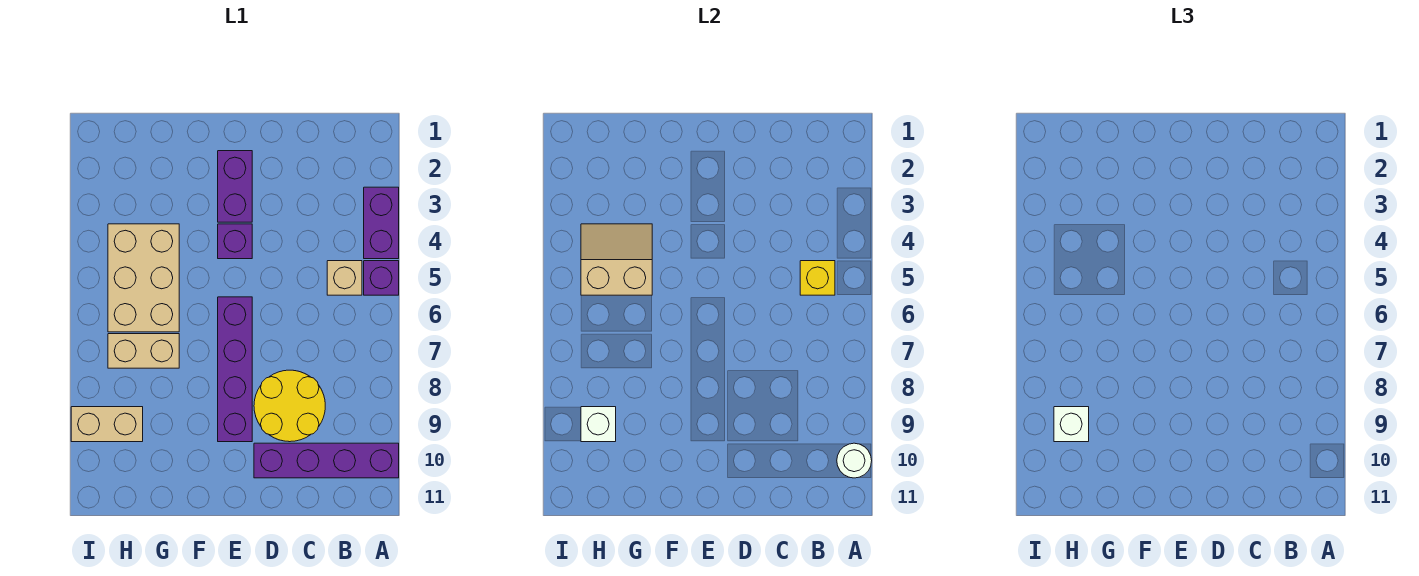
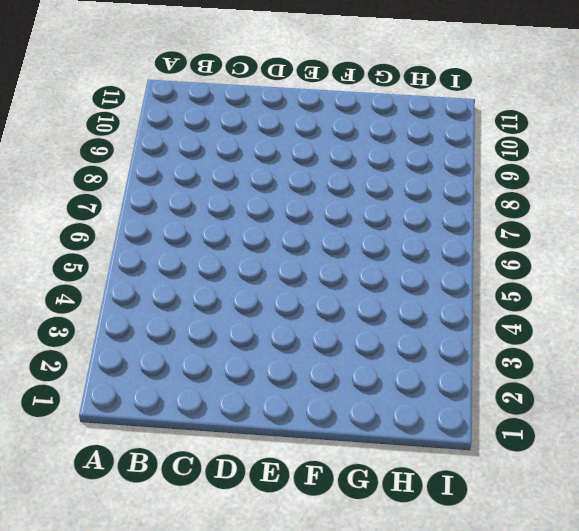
none -> purple 1x2 brick [364,187,399,259]
none -> purple 1x1 brick [364,261,399,295]
none -> purple 1x4 brick [254,443,399,478]

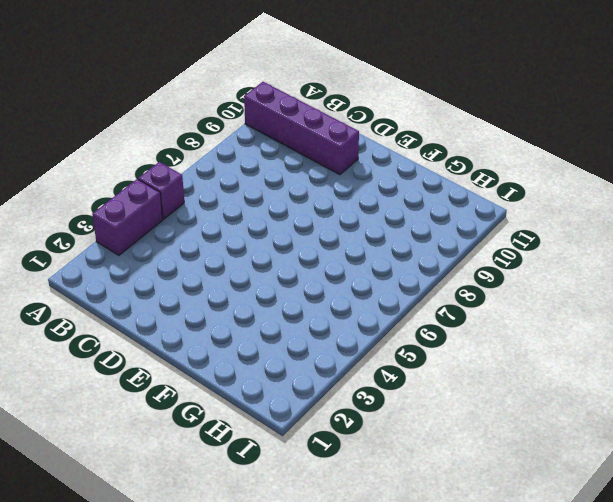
none -> tan 1x1 brick [327,261,362,295]
none -> yellow 2x2 round brick [254,370,325,442]
none -> purple 1x2 brick [218,151,252,222]

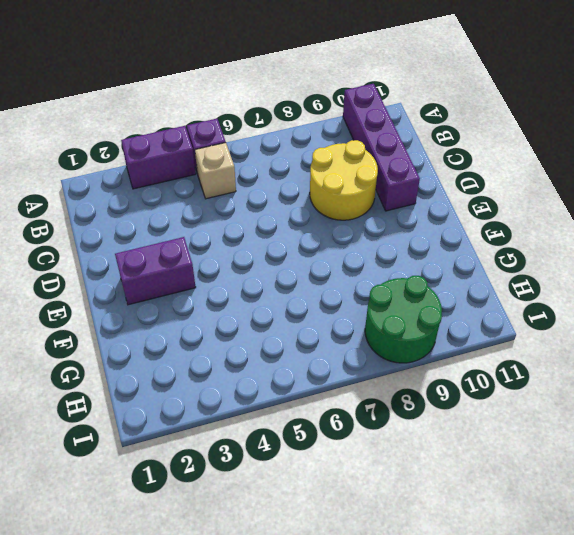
green 2x2 round brick [365,276,442,363] -> tan 1x2 brick [71,407,143,442]
none -> purple 1x1 brick [218,224,252,259]
none -> purple 1x4 brick [218,297,252,442]
none -> tan 2x3 brick [108,224,179,332]

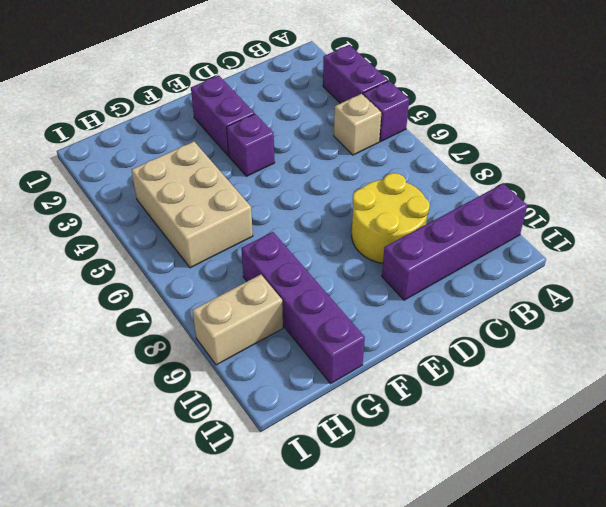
purple 1x4 brick [241,232,365,383] -> purple 1x4 brick moved to [218,297,252,442]
none -> tan 1x2 brick [108,334,179,368]
none -> white 1x1 round brick [837,443,872,478]
none -> yellow 1x1 brick [800,261,835,295]

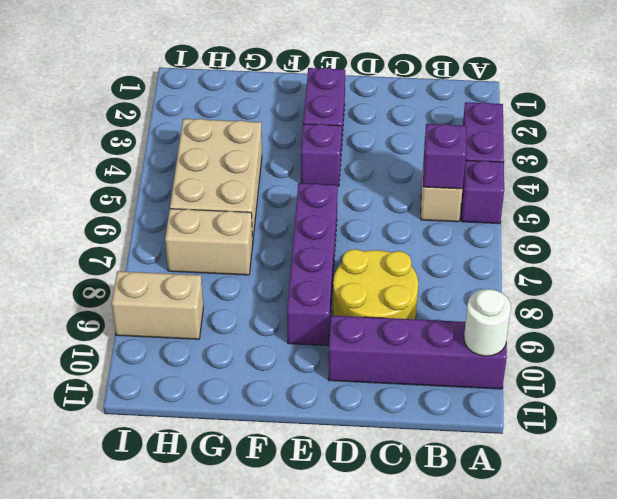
purple 1x1 brick [423,124,466,189] -> yellow 1x1 brick [800,261,835,295]
none -> tan 2x2 slope [581,224,652,295]
none -> white 1x1 brick [581,407,616,442]
none -> white 1x1 brick [1054,407,1089,442]

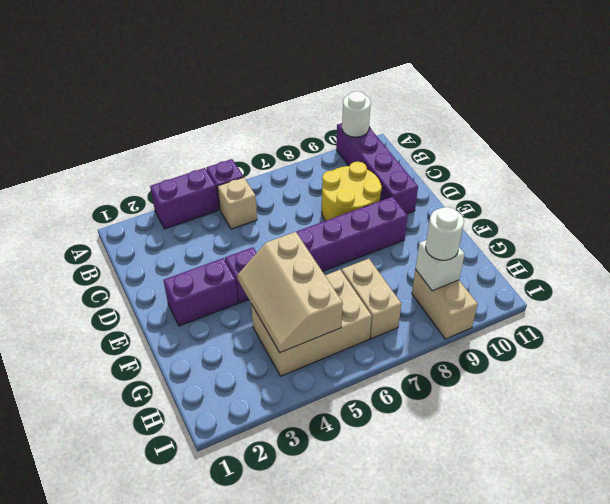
tan 2x3 slope [237,232,343,353] -> tan 2x2 slope [581,224,652,295]
white 1x1 round brick [426,207,464,260] -> white 1x1 brick [1054,407,1089,442]
none -> yellow 1x1 brick [800,261,835,295]

